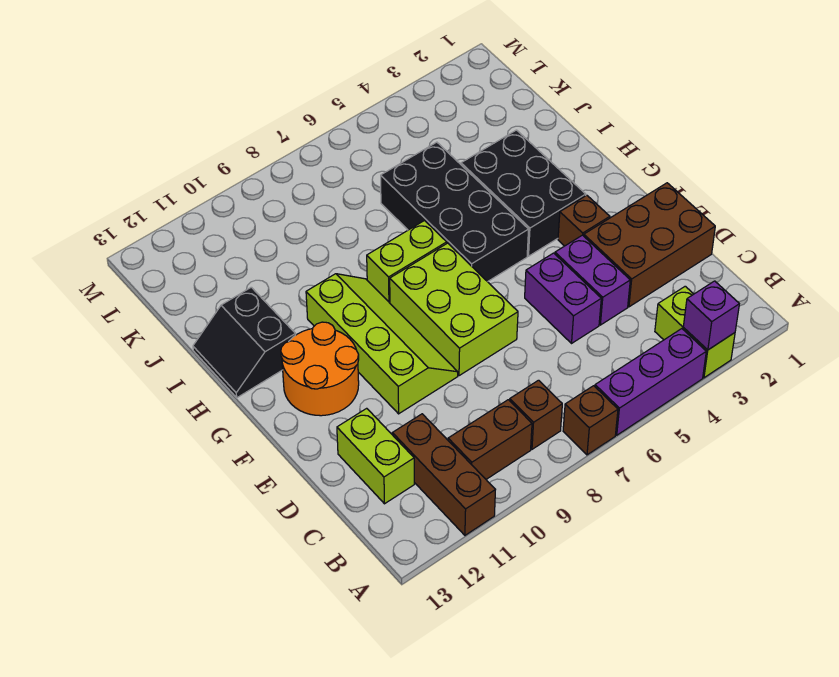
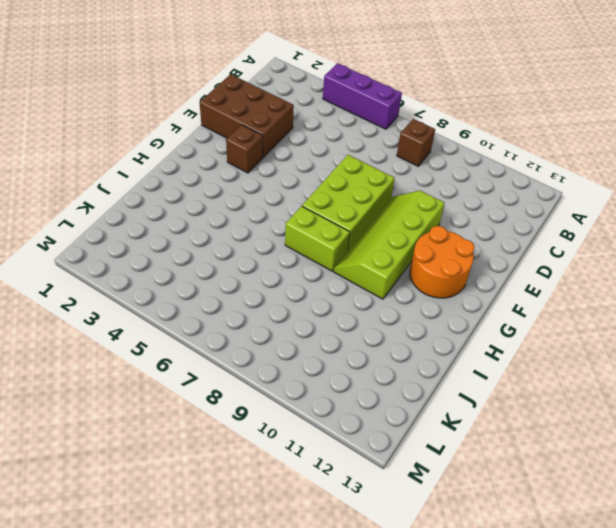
none -> lime 1x2 brick [655,286,735,378]
none -> brown 1x1 brick [563,386,618,455]
none -> brown 1x3 brick [392,414,495,535]

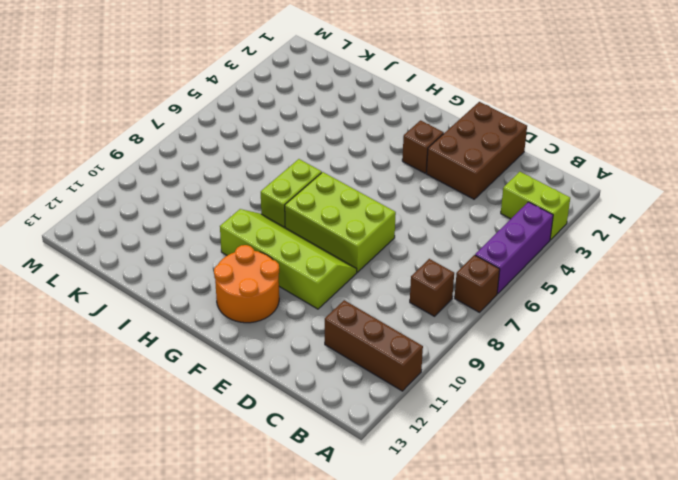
none -> brown 1x2 brick [448,400,532,479]
none -> lime 1x2 brick [337,408,414,504]
none -> purple 1x2 brick [555,235,630,325]

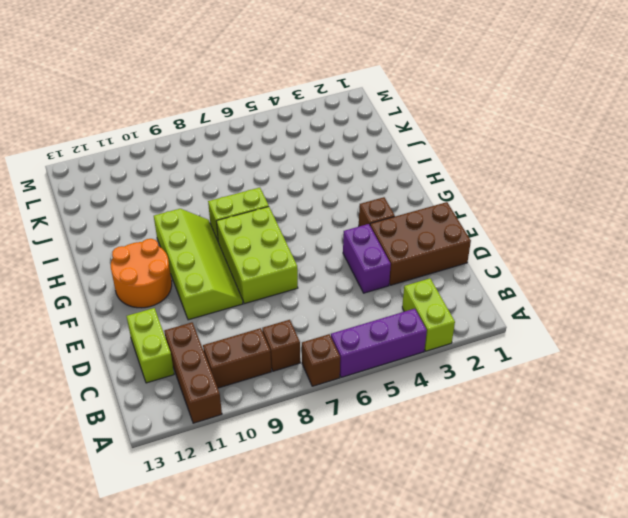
none -> purple 1x2 brick [525,253,601,343]
none -> black 2x3 brick [461,130,586,256]
none -> black 2x4 brick [381,142,529,282]

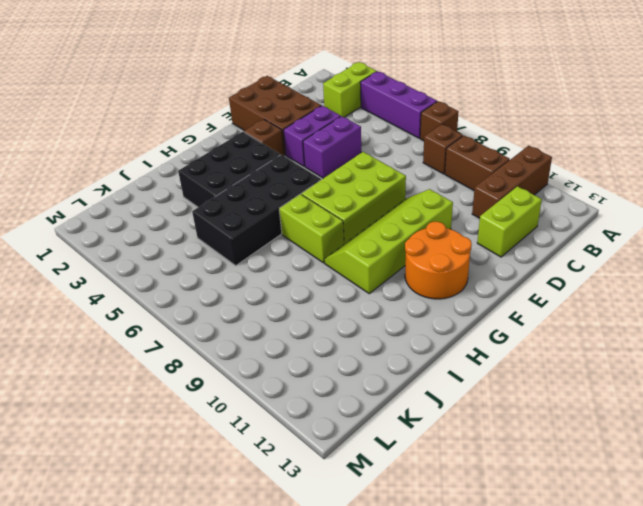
none -> black 2x2 slope [193,287,296,398]
none -> purple 1x1 brick [683,281,739,350]

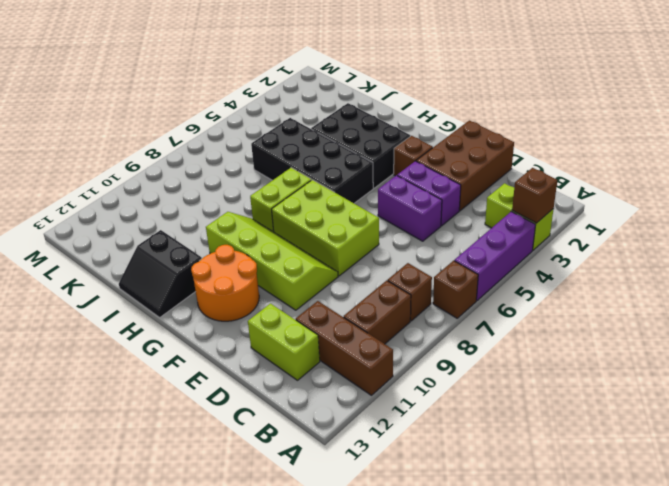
brown 1x1 brick [512,168,557,223] -> purple 1x1 brick [683,281,739,350]

